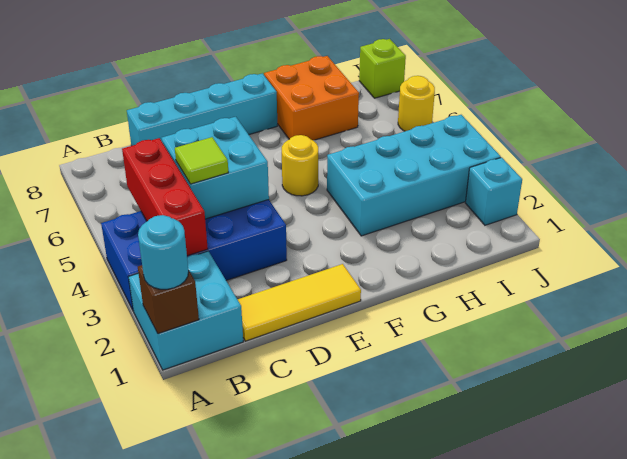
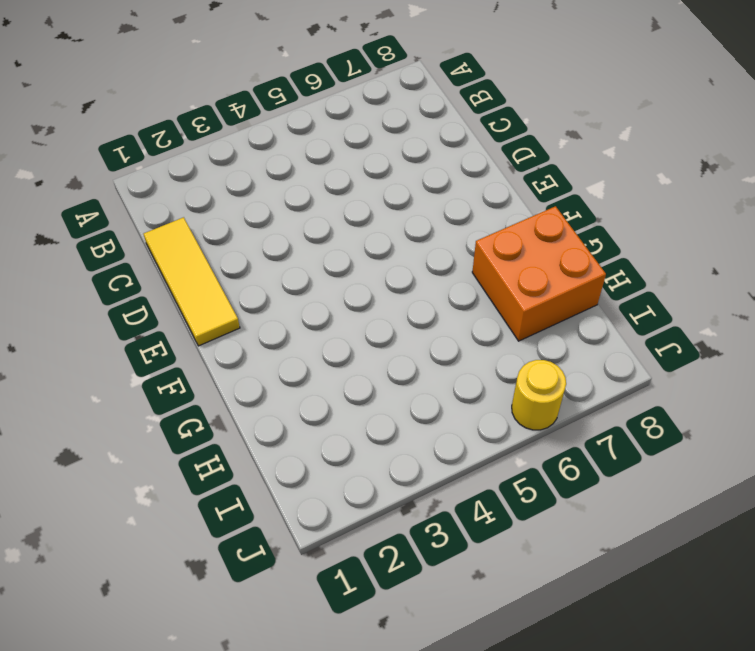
none -> cyan 2x2 brick [129,251,243,370]
none -> blue 2x4 brick [101,200,287,310]
none -> cyan 1x4 brick [127,73,277,146]

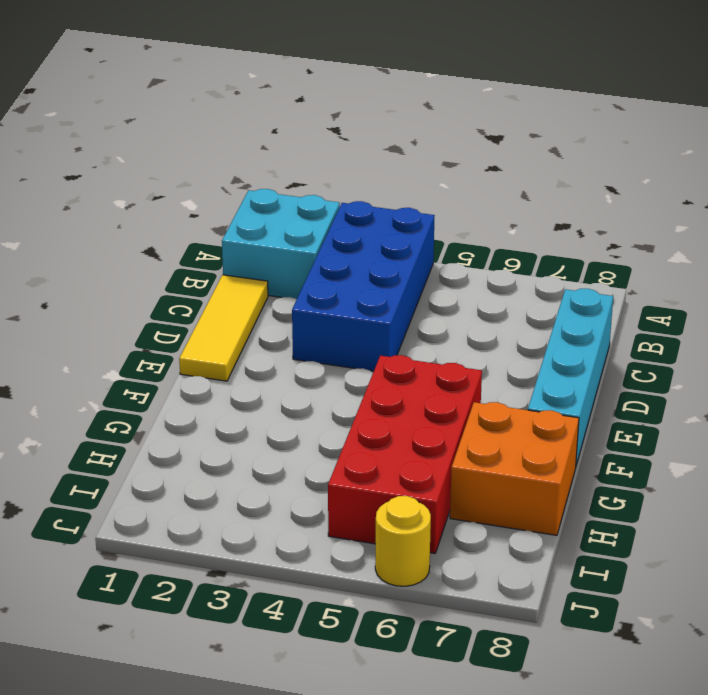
red 2x4 brick [328,355,482,553] -> yellow 1x1 round brick [282,135,318,196]
none -> cyan 2x4 brick [327,115,501,236]
none -> cyan 1x1 brick [465,157,522,225]
none -> lime 1x1 brick [359,39,406,98]

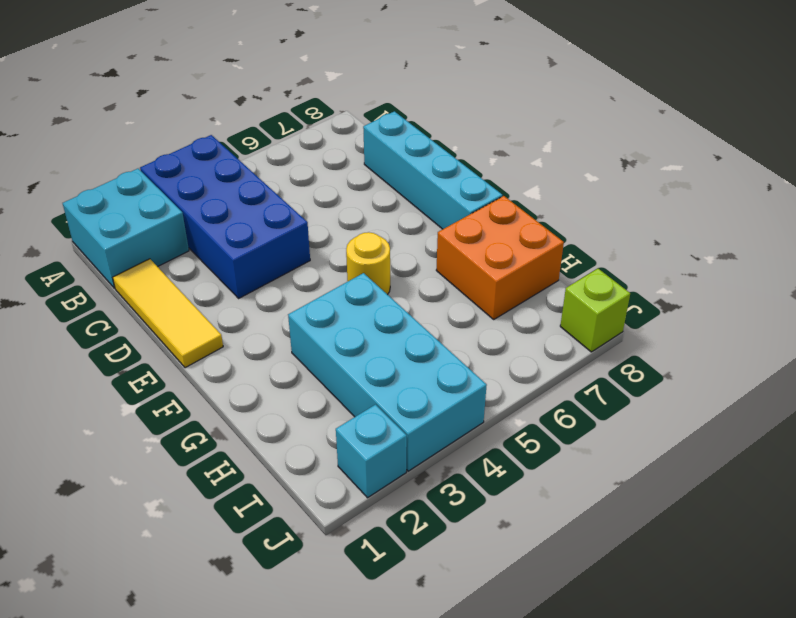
none -> yellow 1x1 round brick [398,76,435,131]
none -> brown 1x1 brick [138,265,199,334]
none -> red 1x3 brick [122,138,208,256]

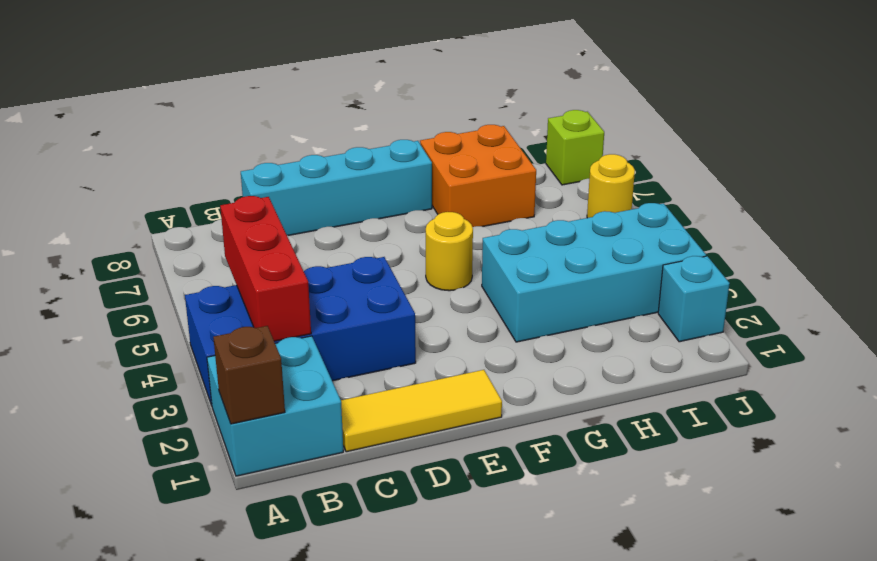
none -> cyan 2x2 brick [162,117,269,219]
none -> cyan 1x1 round brick [138,215,189,289]
none -> lime 1x1 tile [175,137,228,184]

